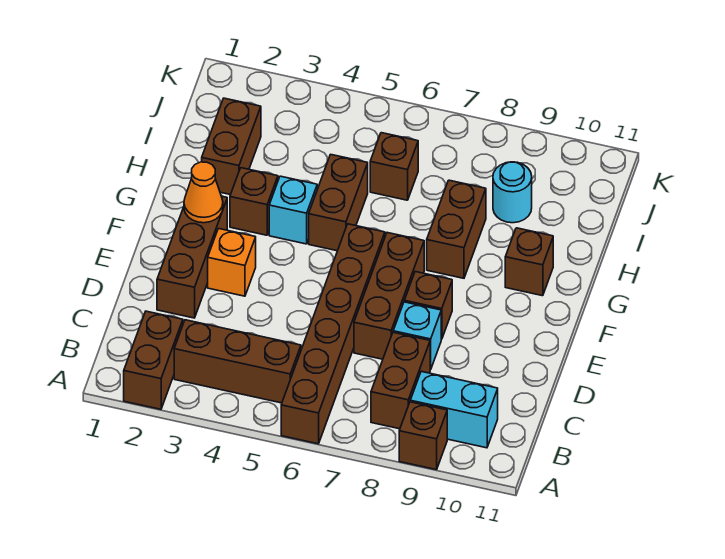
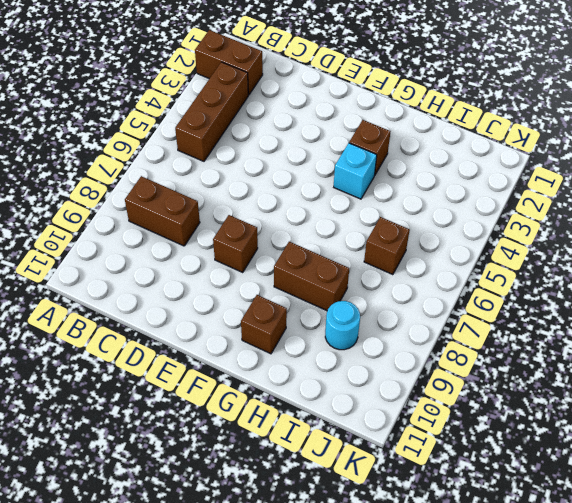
none -> brown 1x6 brick [281,224,385,444]
none -> brown 1x1 brick [399,402,447,470]
none -> cyan 1x2 brick [410,371,498,448]

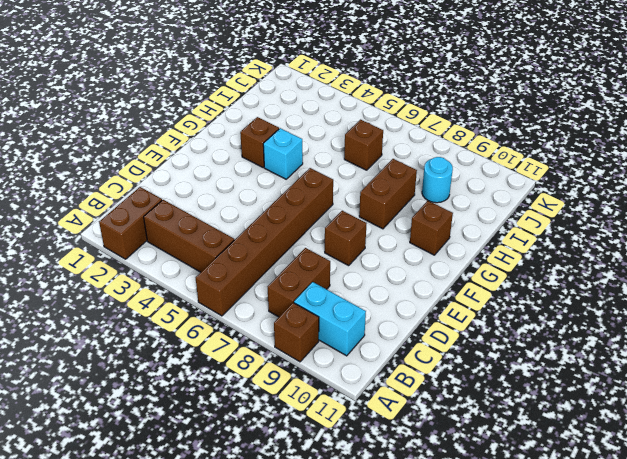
none -> brown 1x3 brick [157,196,227,318]
none -> brown 1x3 brick [354,233,424,359]
none -> cyan 1x1 brick [393,302,441,369]

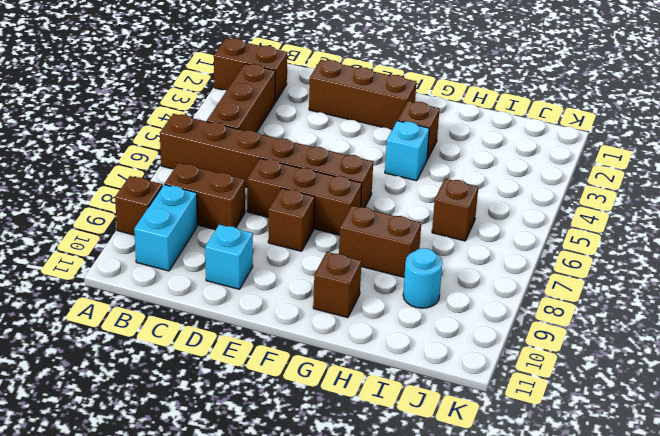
cyan 1x1 brick [205,225,253,289] -> cyan 1x1 brick moved to [393,302,441,369]
none -> orange 1x1 brick [208,229,256,296]
none -> brown 1x2 brick [309,154,368,251]
none -> brown 1x2 brick [202,98,261,195]

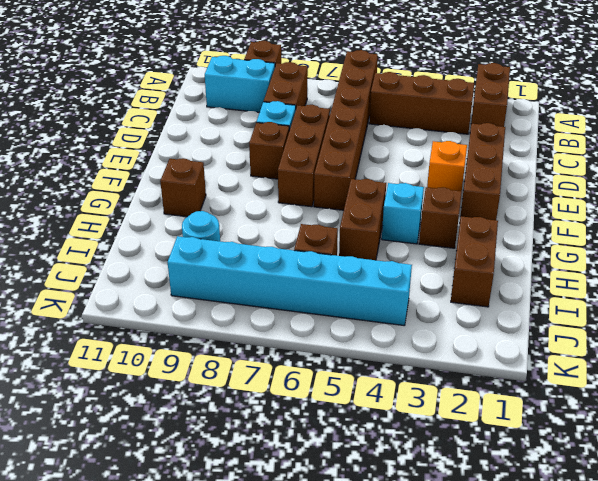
cyan 1x6 brick [167,236,412,326] -> none
none -> brown 1x2 brick [427,180,486,278]
none -> orange 1x1 cone [184,162,223,223]

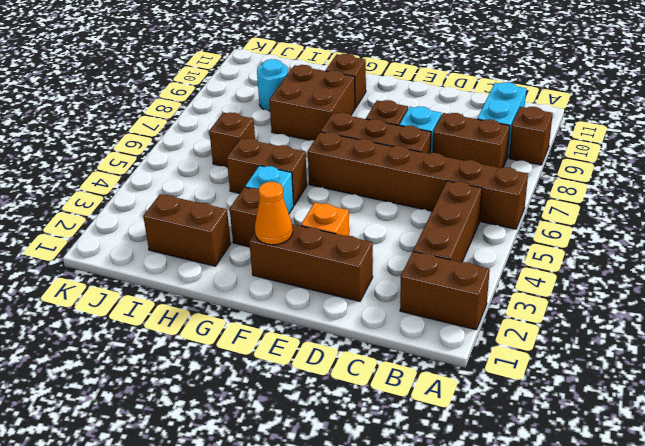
brown 2x2 brick [269,65,355,140] -> brown 1x2 brick [427,180,486,278]

